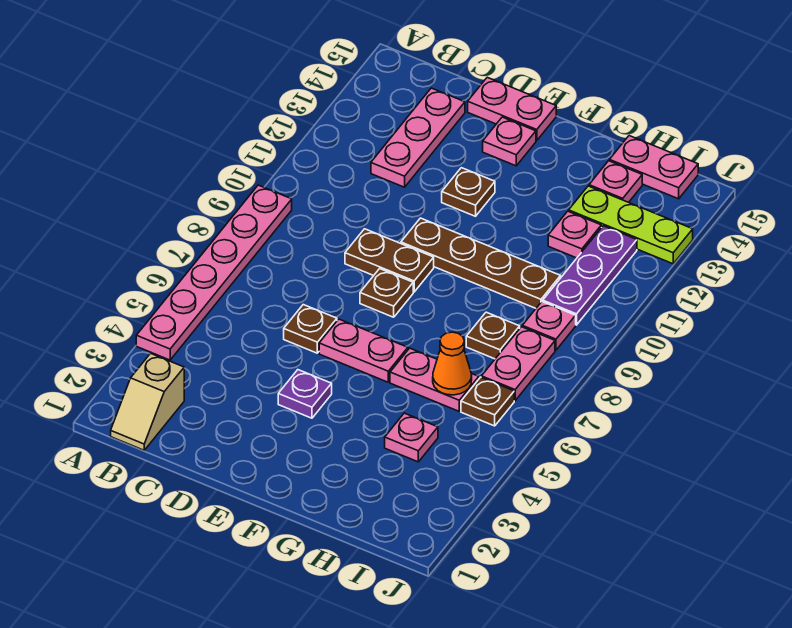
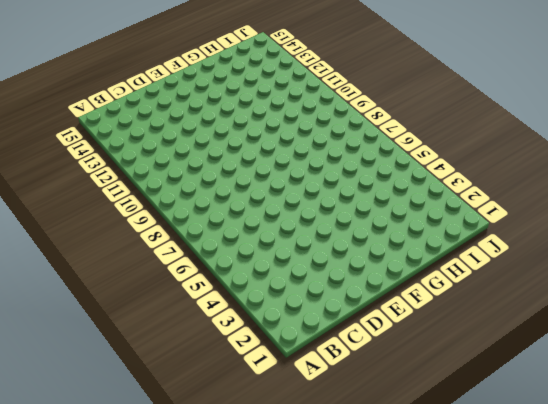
none -> pink 1x6 plate [136,185,292,360]
none -> tan 1x2 slope [111,353,184,450]
none -> pink 1x3 plate [371,88,465,187]

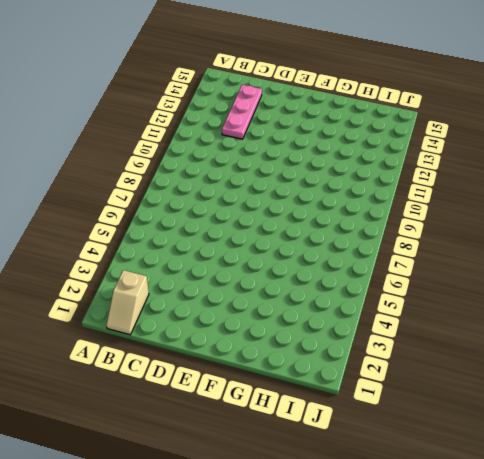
none -> pink 1x6 plate [136,185,292,360]
none -> brown 1x1 plate [284,305,337,353]
none -> brown 1x2 plate [345,229,434,292]

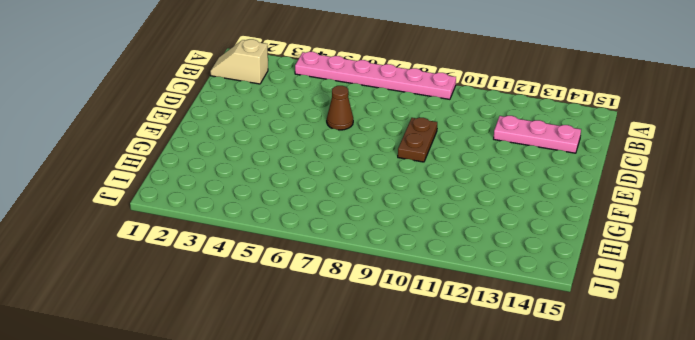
brown 1x1 cone [327,86,353,130] -> brown 1x1 plate [284,305,337,353]
none -> pink 1x2 plate [468,77,556,141]
none -> purple 1x1 plate [278,370,332,418]
none -> pink 1x2 plate [319,319,408,382]

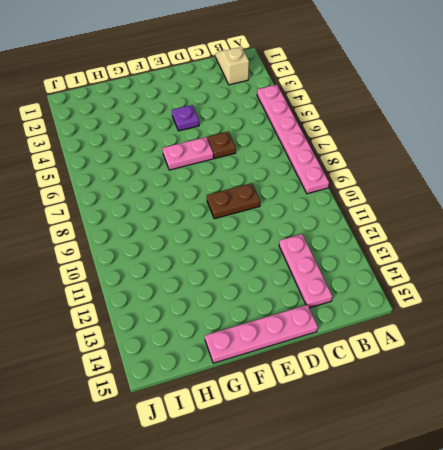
pink 1x4 plate [205,305,318,363] -> pink 1x2 plate [468,77,556,141]
none -> brown 1x1 plate [360,269,413,317]
none -> brown 1x4 plate [401,218,561,308]
none -> brown 1x1 plate [442,168,495,216]

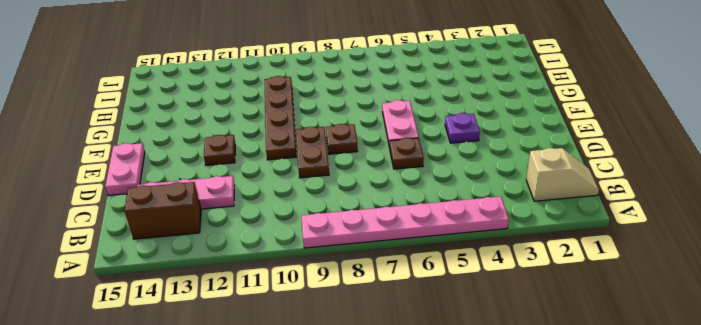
brown 1x2 brick [124,182,201,239] -> none
none -> pink 1x1 plate [483,117,536,166]
none -> pink 1x2 plate [390,348,479,411]
none -> pink 1x1 plate [385,413,438,462]

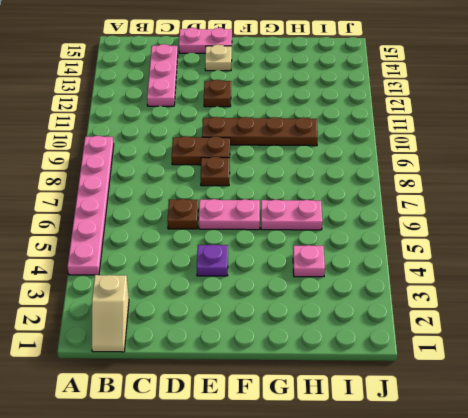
tan 1x1 plate [205,44,232,71] -> pink 1x1 plate [483,117,536,166]
none -> brown 1x1 plate [466,312,520,359]
none -> pink 1x1 plate [548,211,601,258]
none -> lime 1x3 plate [569,186,693,264]

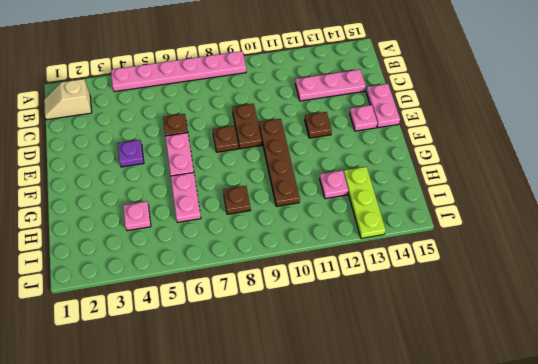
none -> pink 1x1 plate [589,161,642,202]
none -> pink 1x2 plate [609,136,698,199]
none -> brown 1x1 plate [461,377,514,426]

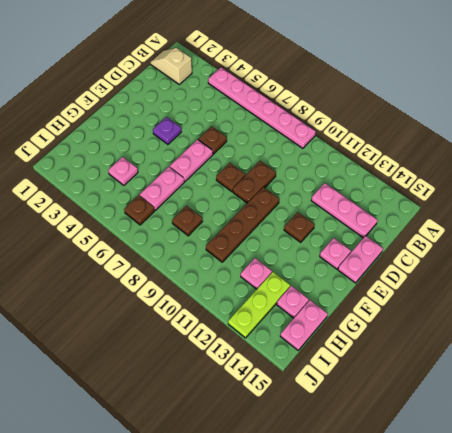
none -> pink 1x2 plate [481,327,555,401]
none -> pink 1x1 plate [522,302,576,350]
none -> purple 1x3 plate [543,226,637,325]

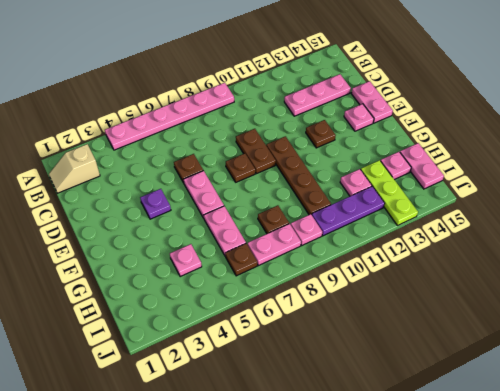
none -> orange 1x1 cone [433,332,472,395]

